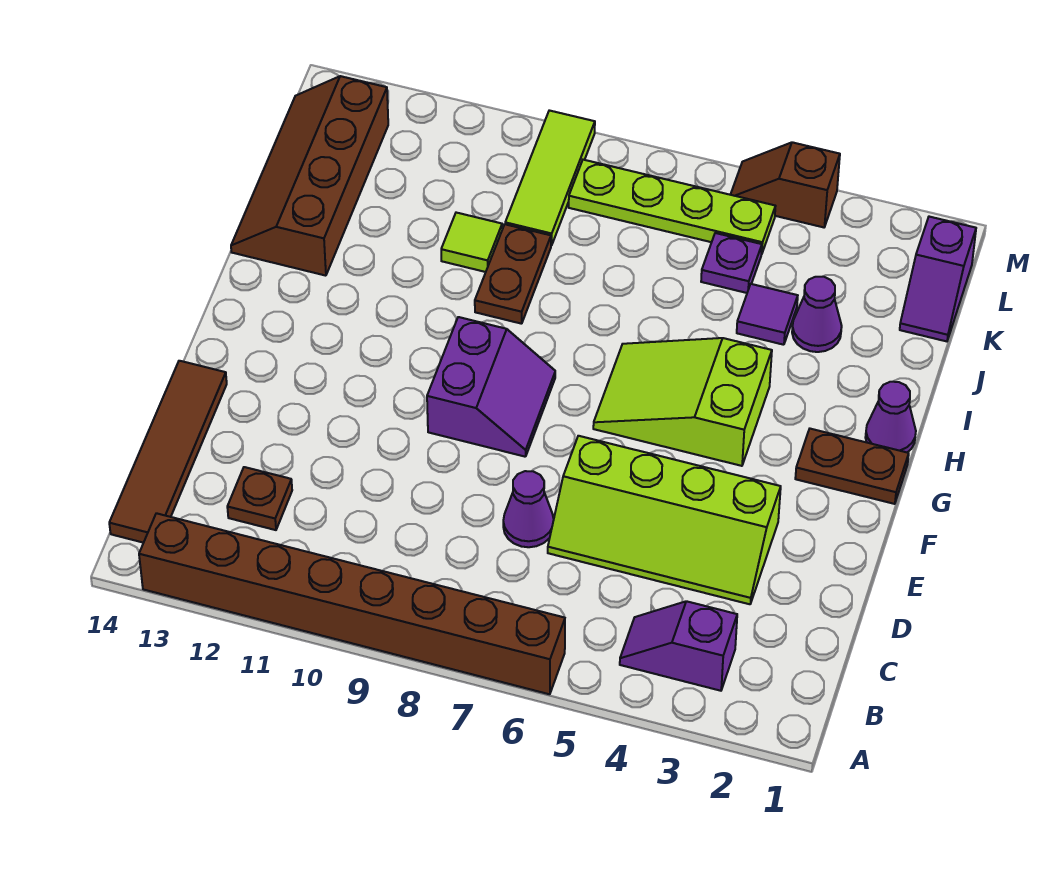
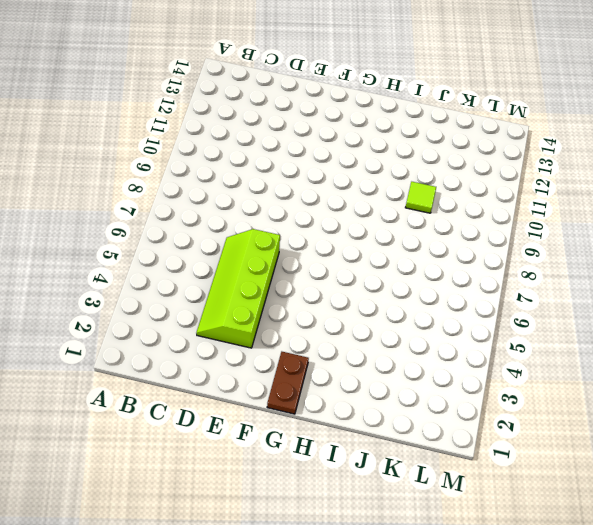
none -> brown 1x8 brick [139,513,565,694]
none -> purple 1x2 slope [620,601,737,691]
none -> brown 1x4 tile [109,361,227,543]

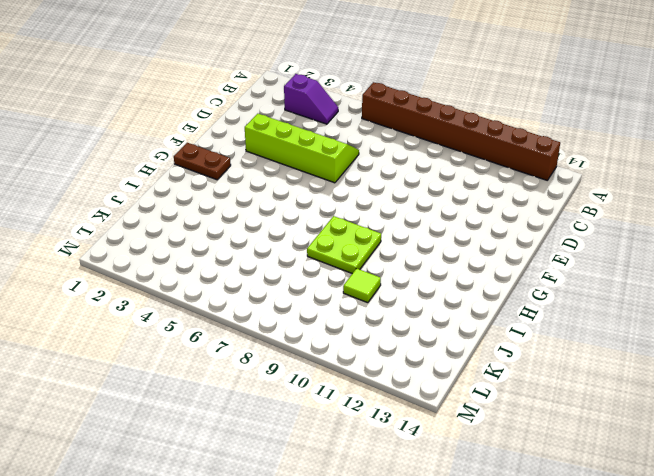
lime 2x2 plate [307,216,381,274] -> brown 1x2 plate [475,224,551,324]
none -> brown 1x4 tile [109,361,227,543]
none -> brown 1x1 plate [227,467,292,530]
none -> purple 1x1 cone [503,471,554,547]

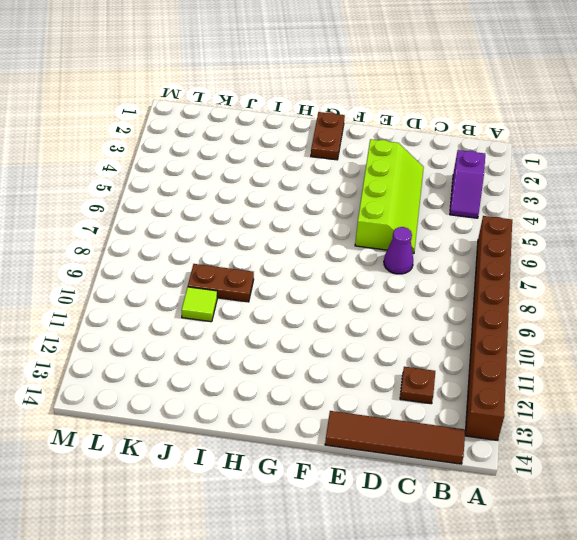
none -> purple 2x2 slope [427,317,555,457]
none -> lime 2x3 slope [593,338,772,466]
none -> purple 1x1 cone [865,382,916,452]

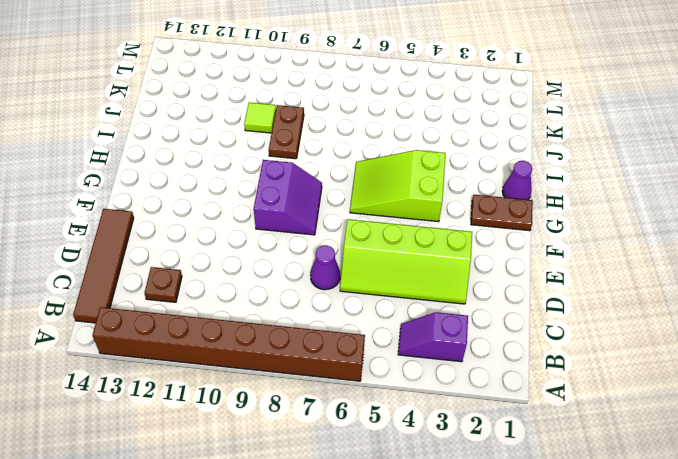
none -> brown 2x4 slope [231,76,388,276]
none -> purple 1x1 cone [792,277,842,352]
none -> purple 1x1 tile [737,284,798,345]

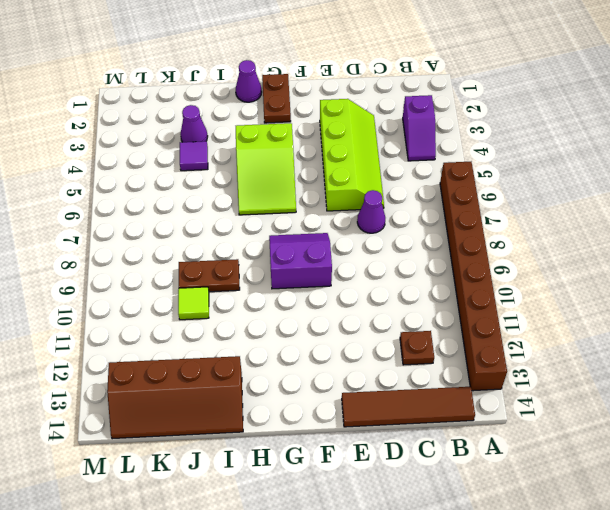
none -> purple 1x2 slope [900,217,976,341]
none -> purple 1x1 plate [701,233,762,293]
none -> lime 1x3 tile [505,110,595,246]

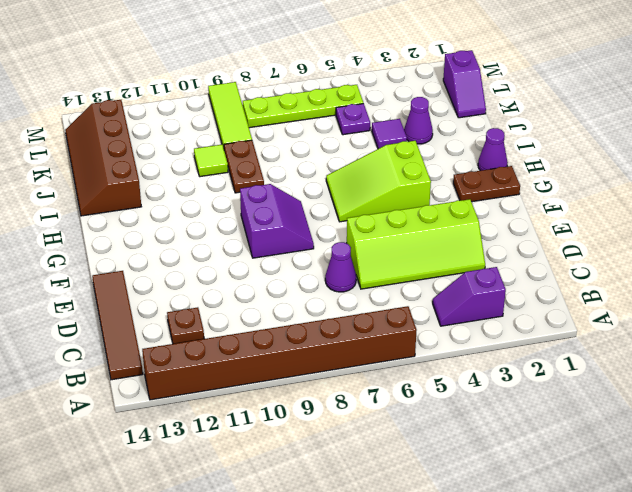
none -> brown 1x2 slope [730,142,840,227]

